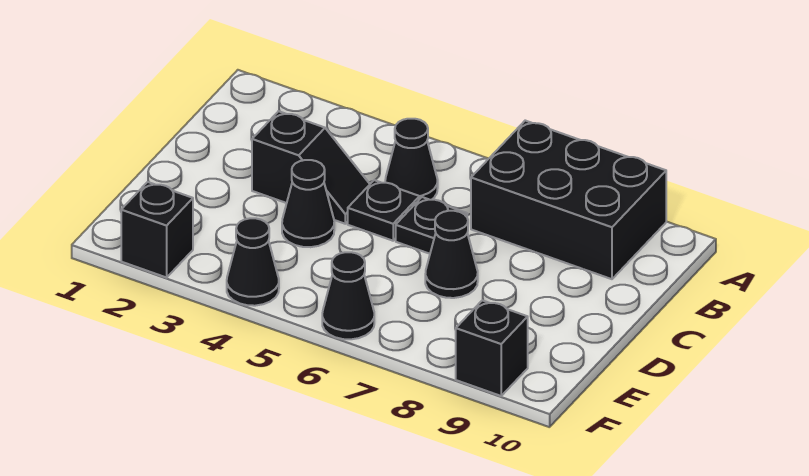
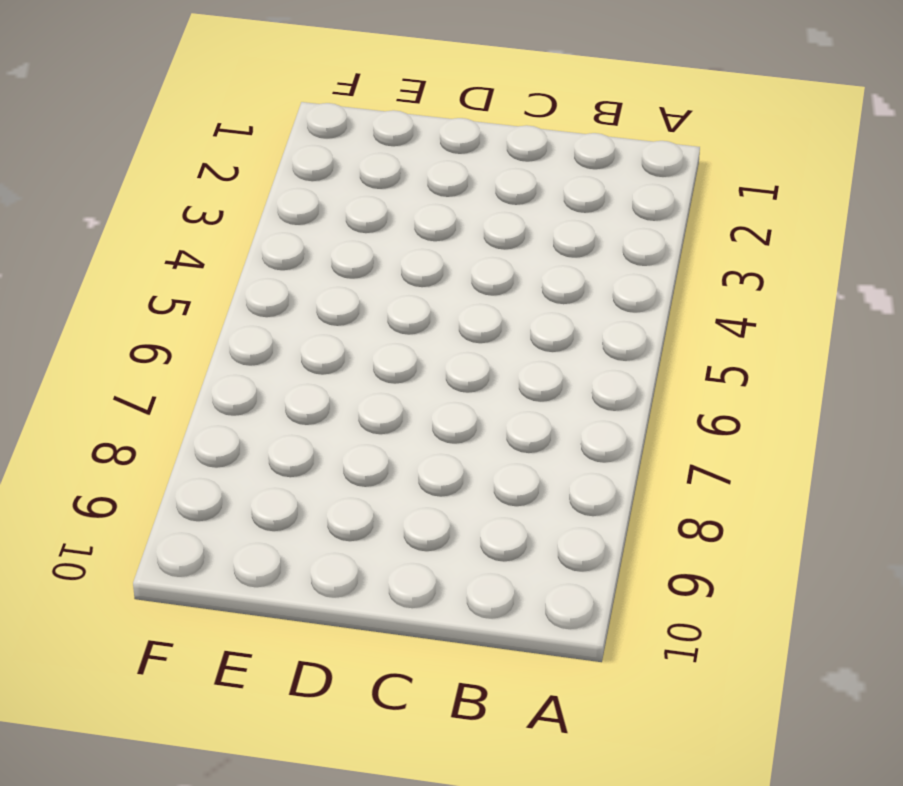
none -> black 2x3 brick [471,121,666,279]
none -> black 1x1 cone [385,119,438,200]

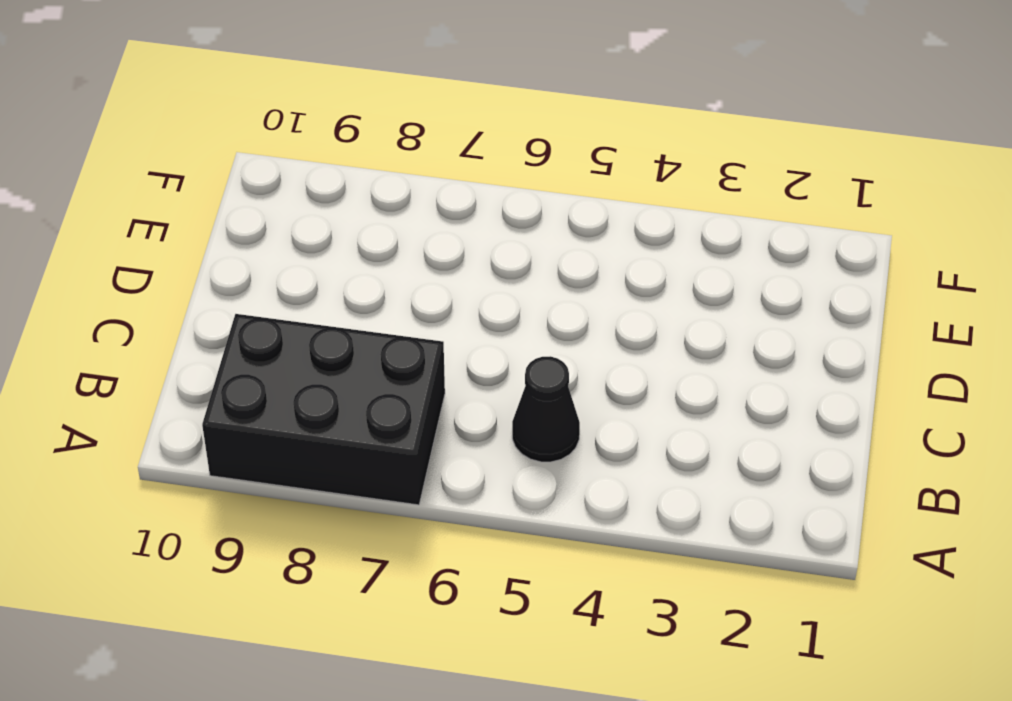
none -> black 1x2 slope [252,111,370,224]
none -> black 1x1 plate [348,180,420,241]

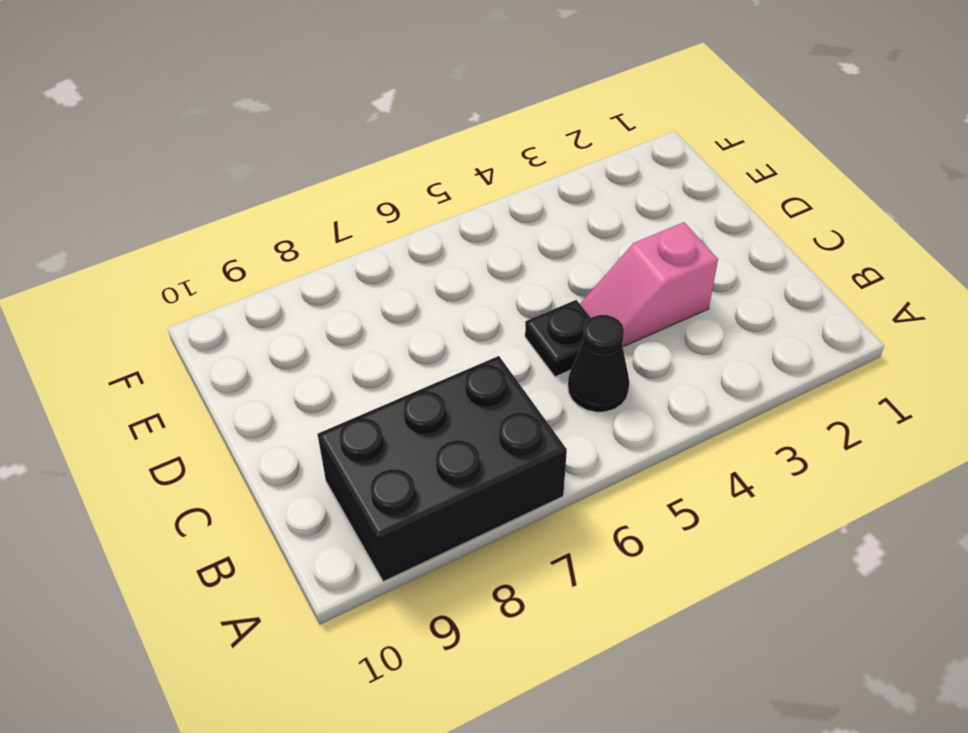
pink 1x2 slope [580,222,718,347] -> black 1x2 slope [252,111,370,224]
none -> black 1x1 plate [396,197,467,254]
none -> black 1x1 cone [282,160,334,247]

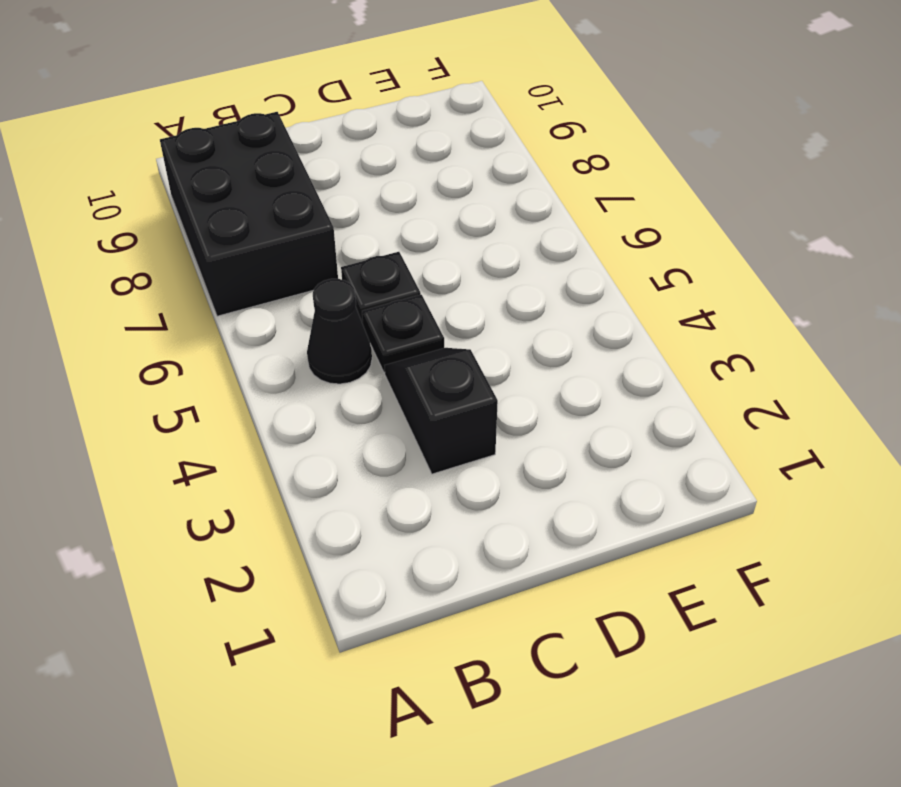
none -> black 1x1 cone [282,160,334,247]
none -> black 1x1 cone [425,211,478,298]

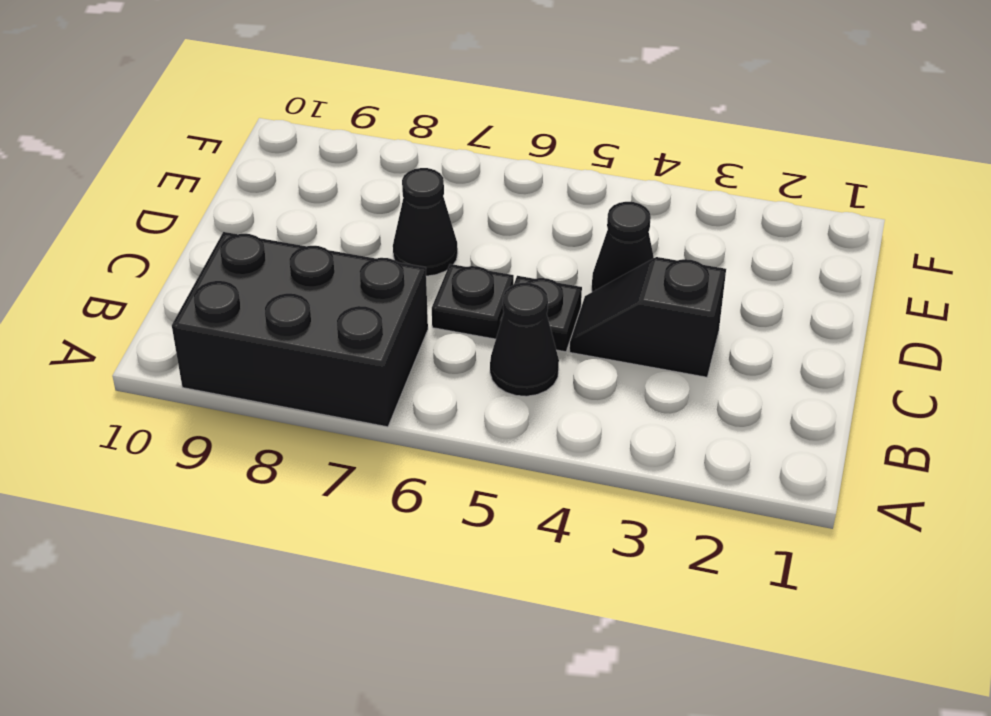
none -> black 1x1 brick [121,182,193,278]
none -> black 1x1 cone [227,218,279,306]

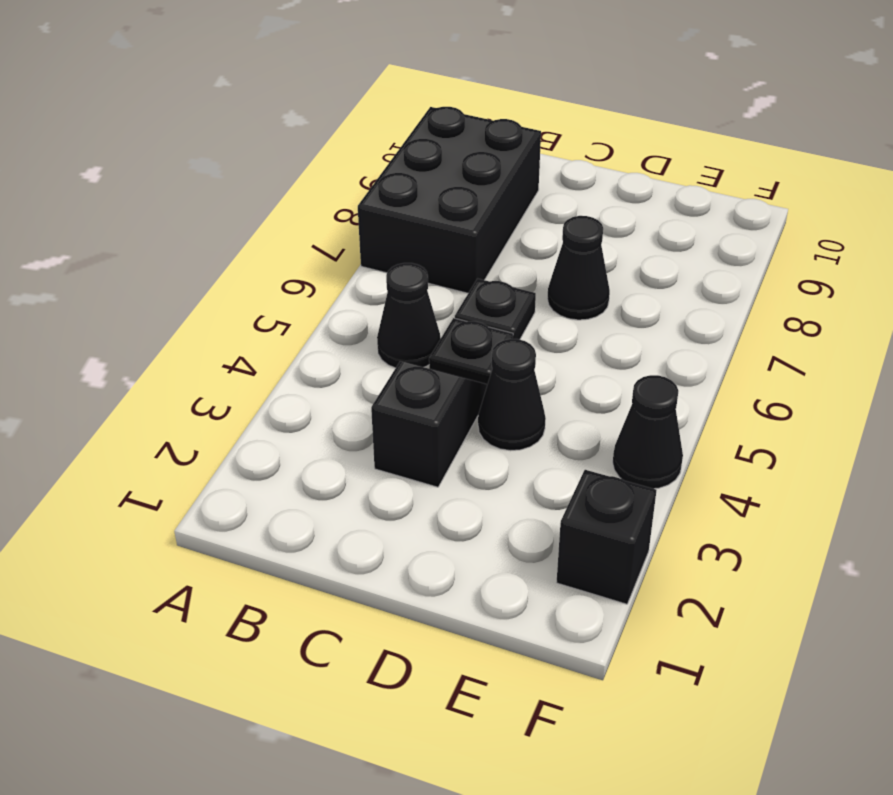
none -> black 1x1 cone [322,252,374,339]
none -> black 1x1 brick [456,300,528,396]

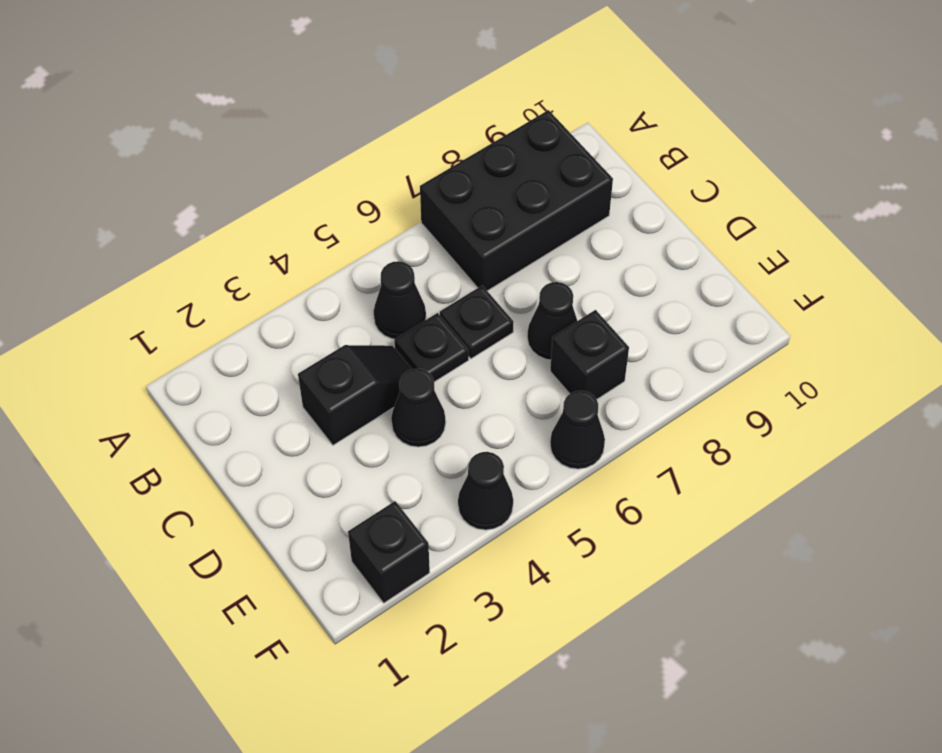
black 1x1 brick [550,310,629,399] -> black 1x1 brick moved to [456,300,528,396]

